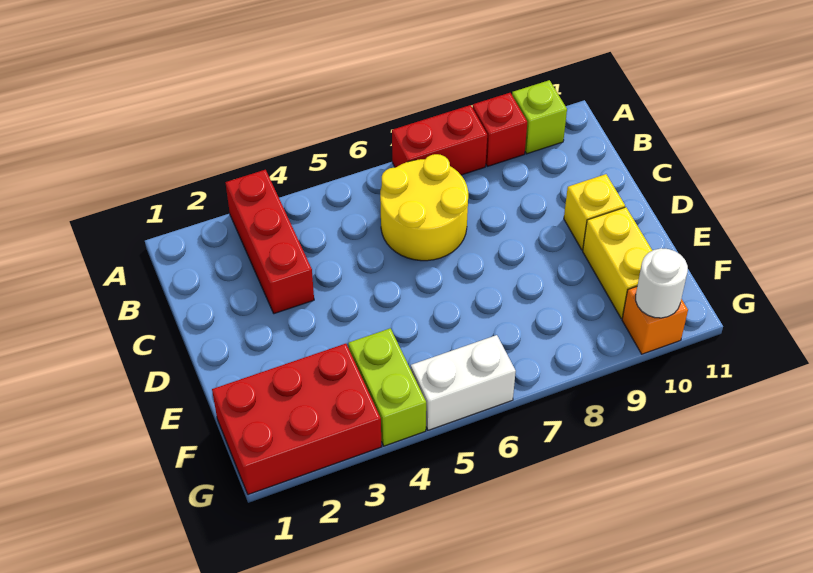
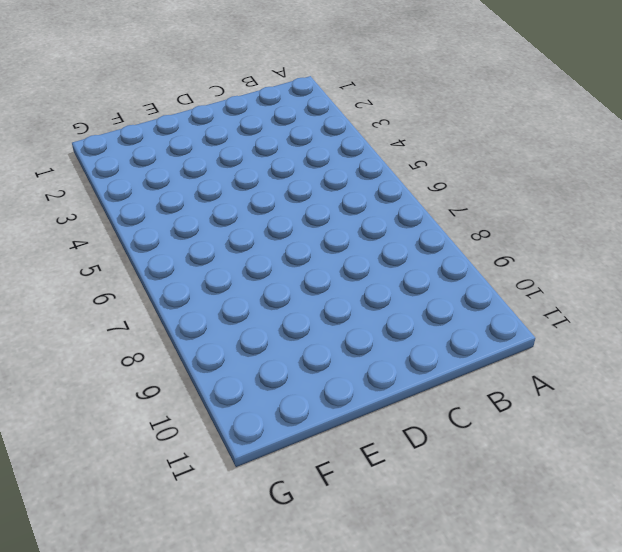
none -> red 1x3 brick [225,170,314,314]
none -> red 1x2 brick [392,105,487,175]
none -> red 1x1 brick [472,93,527,166]

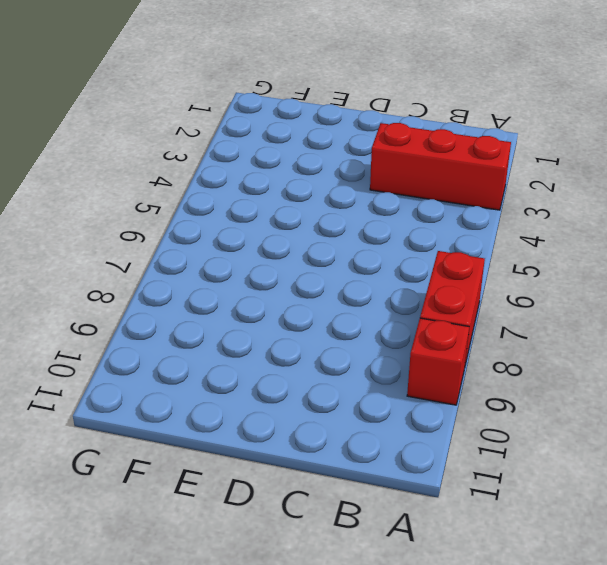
none -> lime 1x1 brick [512,80,567,154]
none -> yellow 2x2 round brick [380,154,468,261]
none -> yellow 1x1 brick [564,174,625,250]

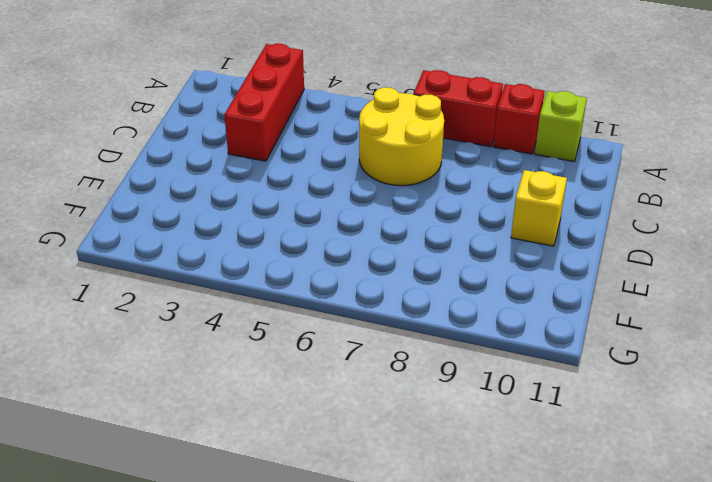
none -> yellow 1x2 brick [583,207,652,319]
none -> red 2x3 brick [212,344,382,495]
none -> lime 1x2 brick [348,328,426,446]

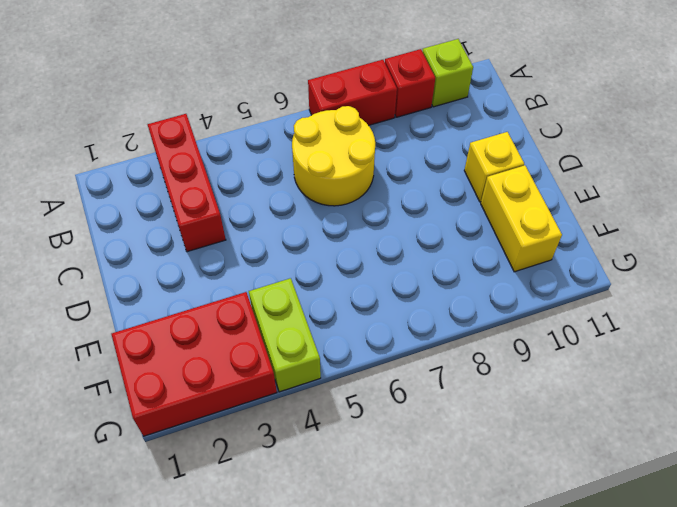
none -> white 1x2 brick [411,335,516,430]
none -> orange 1x1 brick [622,287,688,354]
none -> white 1x1 round brick [636,248,688,318]

